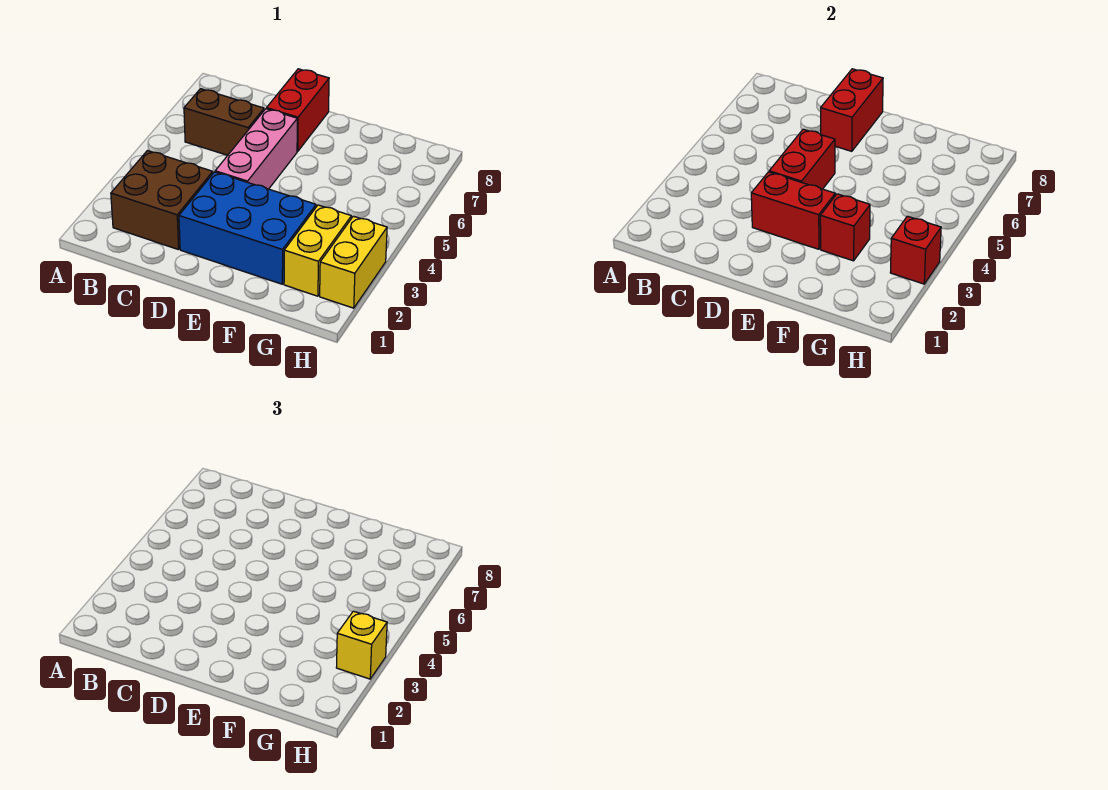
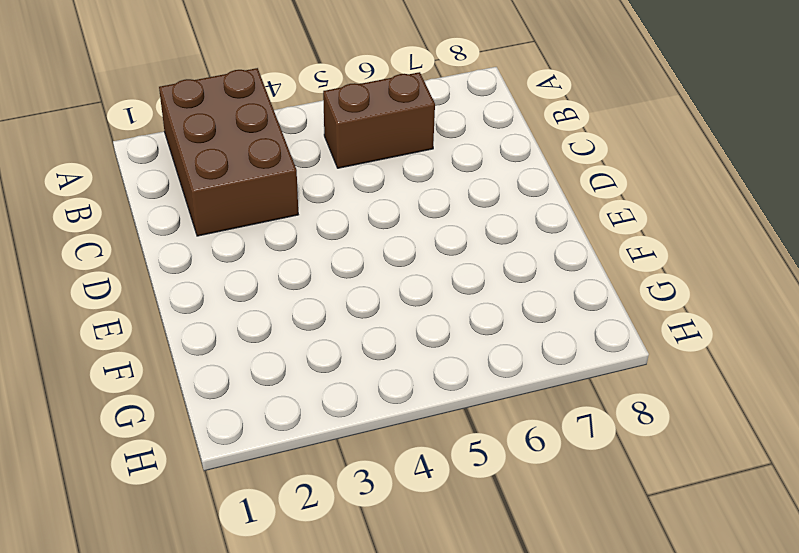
brown 2x3 brick [159,68,298,236] -> brown 2x2 brick [111,151,213,250]
brown 1x2 brick [323,72,435,168] -> brown 1x2 brick turned to [184,89,264,155]
none -> blue 2x3 brick [179,172,316,284]
none -> pink 1x3 brick [215,109,297,189]
none -> red 1x2 brick [267,69,329,151]

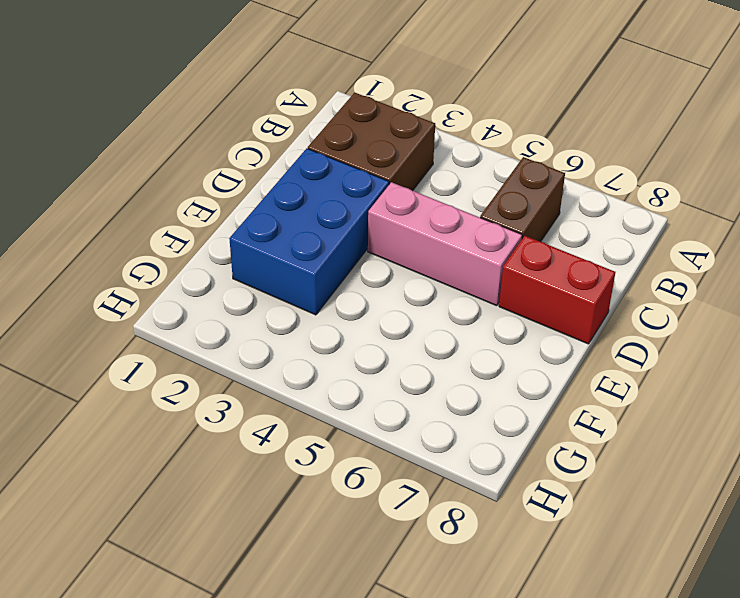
none -> yellow 1x2 brick [284,205,351,296]
none -> yellow 1x2 brick [320,216,387,308]
none -> red 1x2 brick [751,172,835,249]

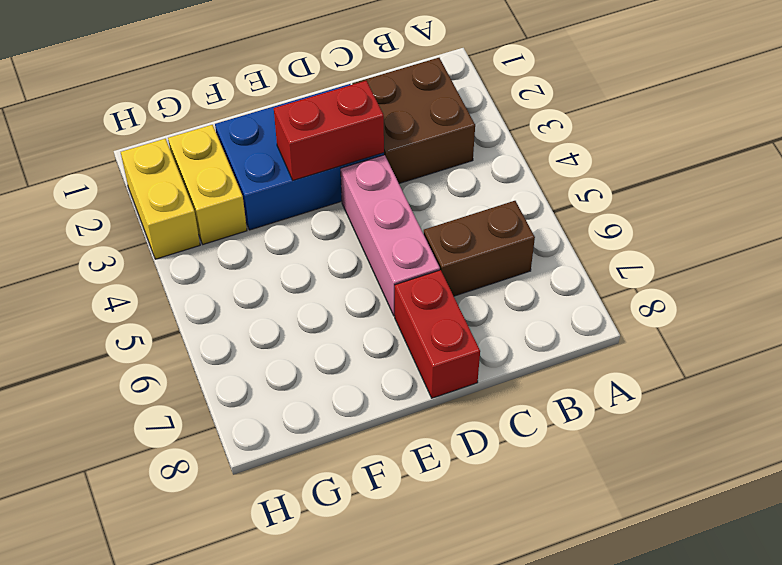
none -> red 1x2 brick [769,129,835,189]
none -> red 1x2 brick [821,69,883,151]
none -> red 1x1 brick [820,194,870,261]

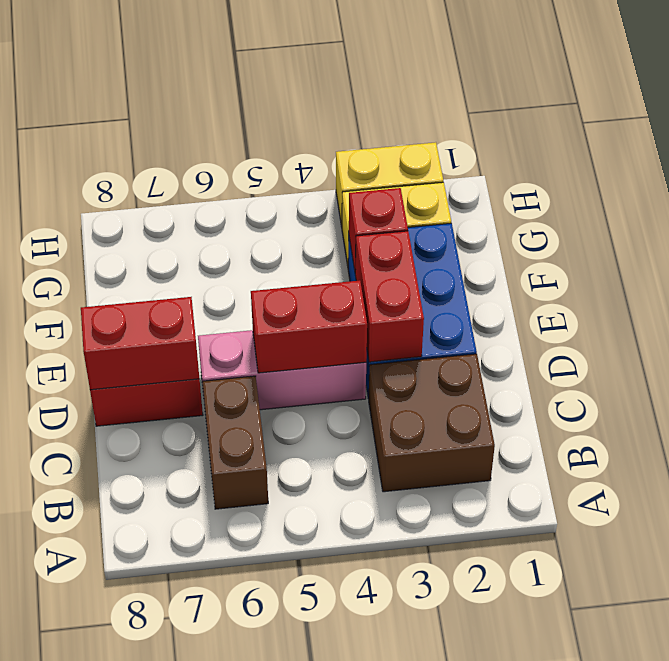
none -> red 1x1 brick [890,216,941,284]
none -> yellow 1x1 brick [336,611,387,679]

